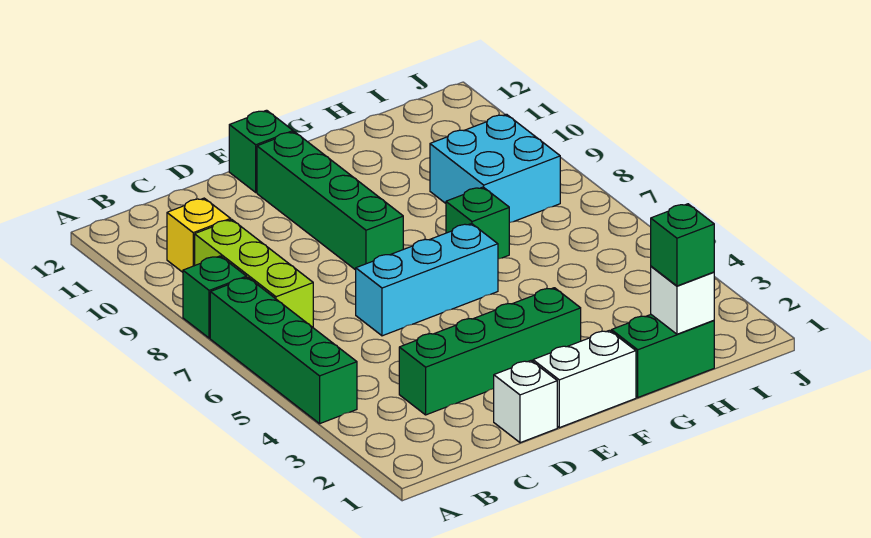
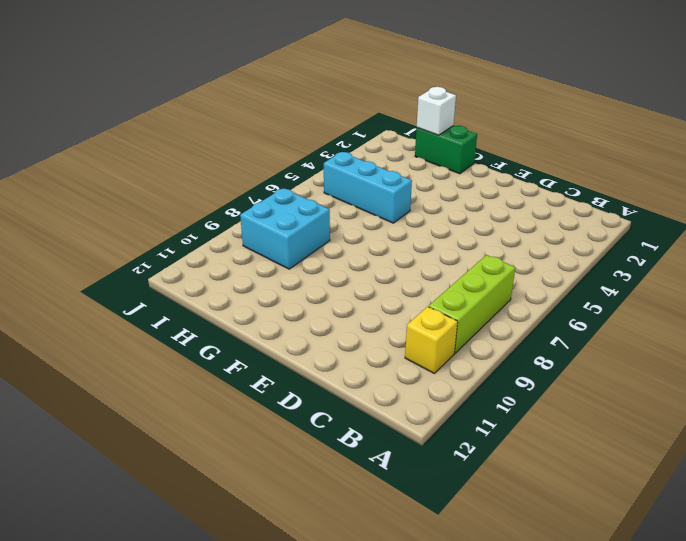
cyan 1x3 brick [324,152,412,223] -> cyan 1x3 brick moved to [356,224,498,336]
none -> green 1x4 brick [210,277,357,424]
none -> green 1x1 brick [183,256,247,338]
none -> green 1x4 brick [399,288,581,415]

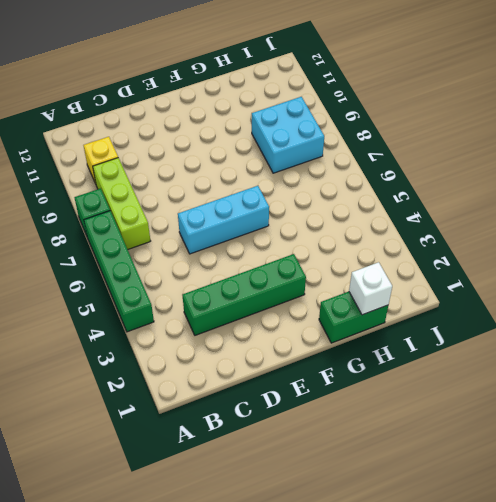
none -> white 1x1 brick [494,361,557,443]
none -> white 1x2 brick [533,330,636,428]
none -> green 1x4 brick [257,132,403,270]

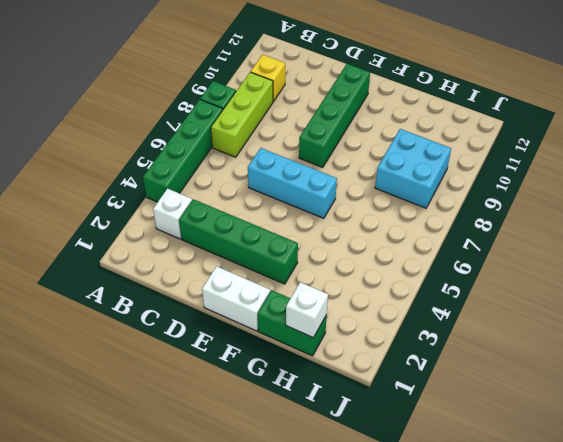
white 1x1 brick [153,189,192,239] -> white 1x1 brick moved to [494,361,557,443]
none -> green 1x1 brick [229,110,293,192]
none -> green 1x1 brick [446,187,509,259]
none -> green 1x1 brick [651,204,714,286]

